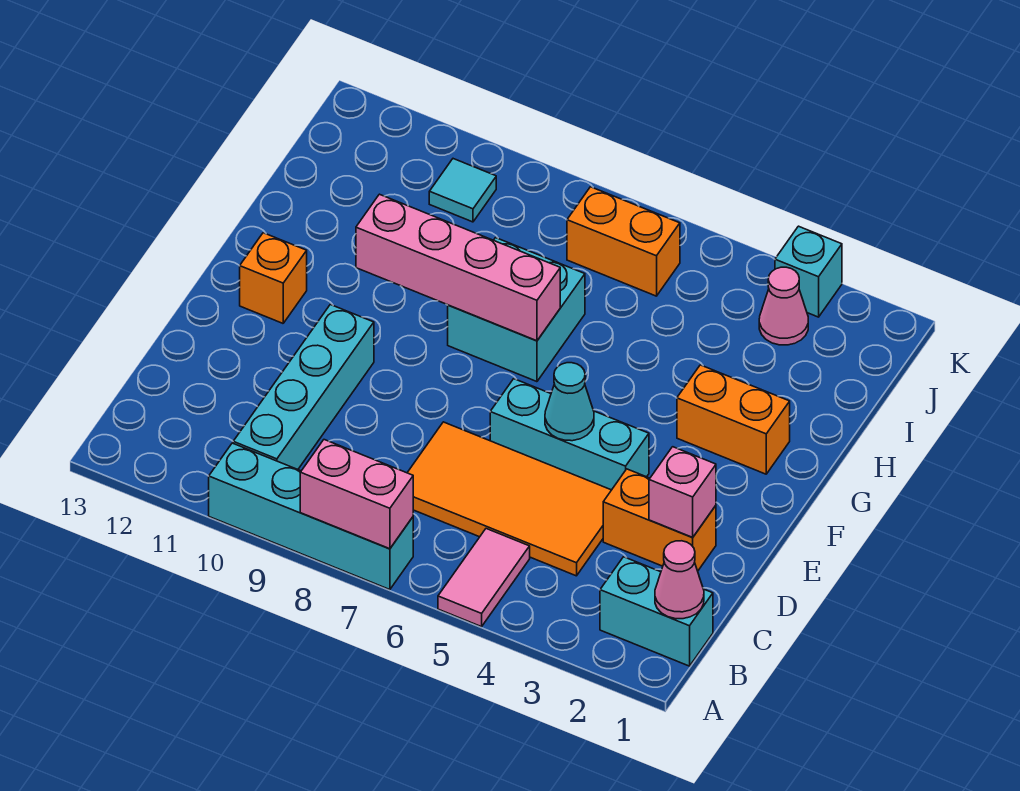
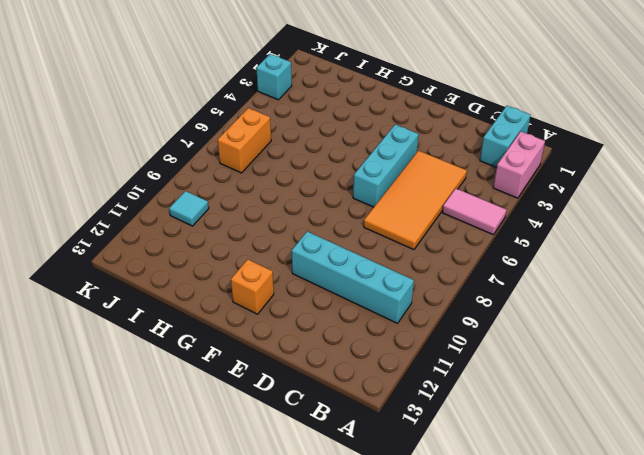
pink 1x2 brick [493,132,545,198] -> pink 1x2 brick moved to [300,440,413,549]
none -> cyan 1x4 brick [209,443,413,590]
none -> orange 1x2 brick [603,469,716,571]
none -> orange 1x2 brick [677,365,790,474]

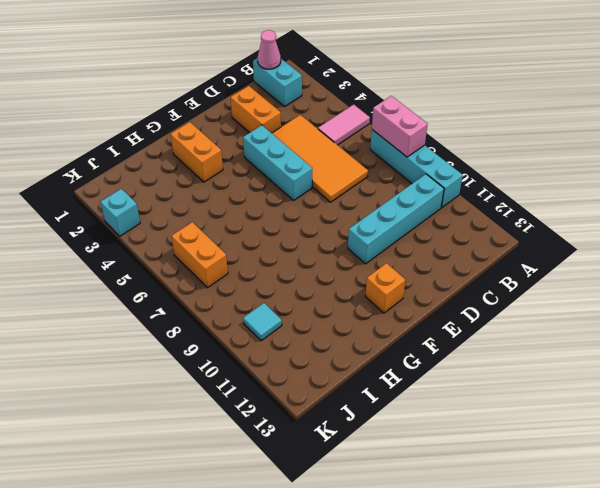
none -> cyan 2x2 brick [448,238,585,382]
none -> pink 1x1 cone [759,267,808,345]
none -> pink 1x1 brick [649,447,716,537]

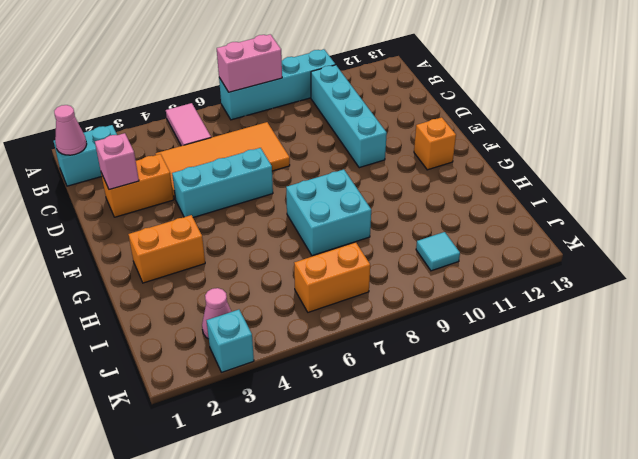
none -> cyan 1x1 cone [545,363,594,441]
none -> pink 1x4 brick [356,194,560,341]

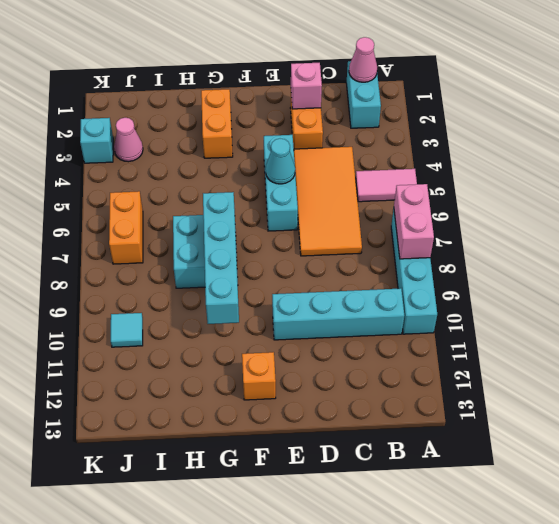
cyan 1x4 brick [203,192,239,324] -> pink 1x4 brick [356,194,560,341]

